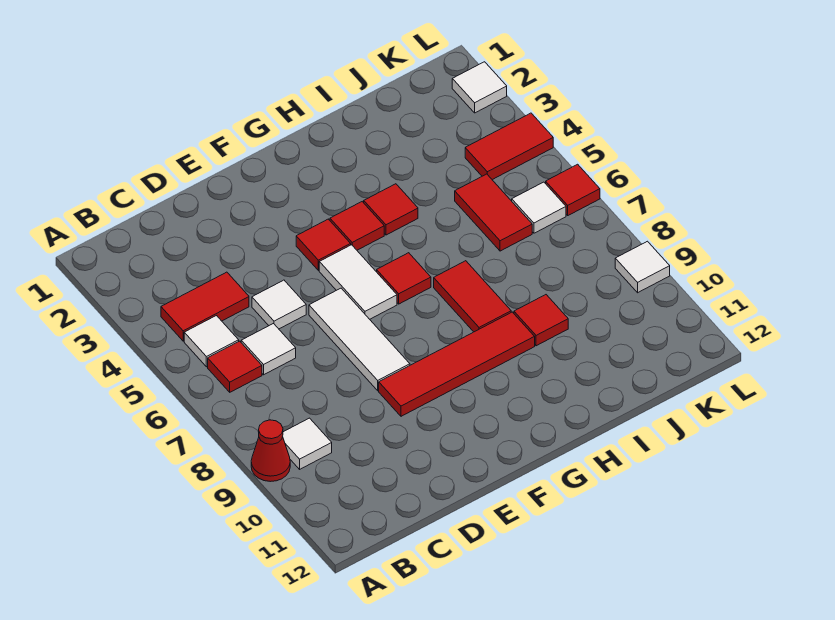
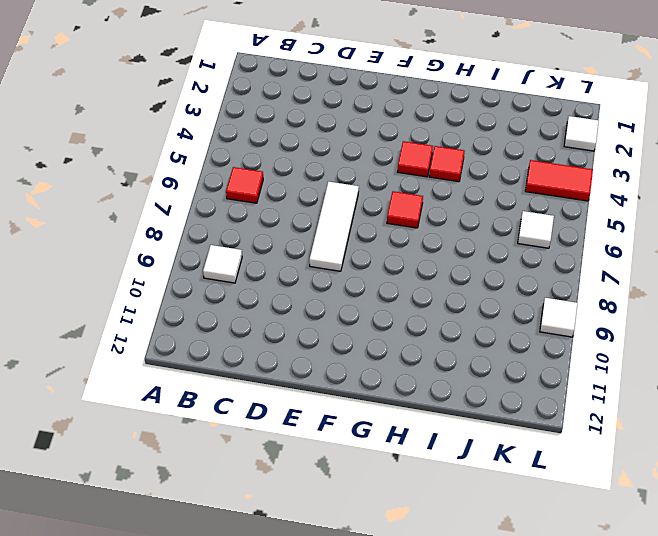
none -> red 1x1 cone [251,420,290,482]
none -> red 1x2 tile [161,272,249,341]
none -> white 1x1 tile [184,316,239,367]

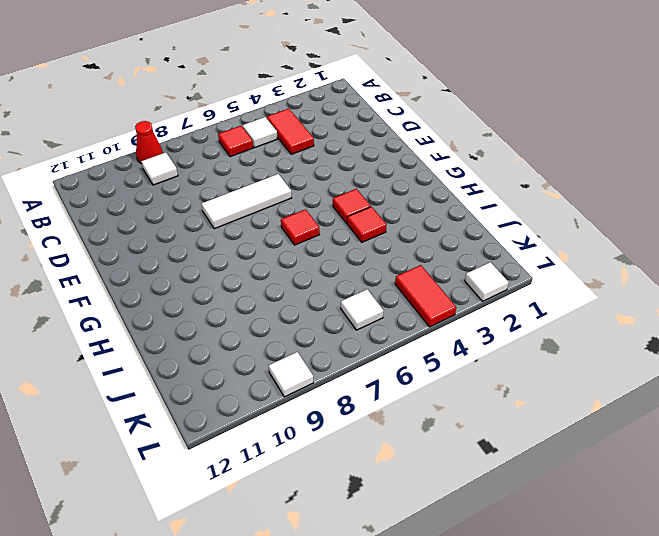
none -> white 1x1 tile [241,324,296,375]
none -> white 1x1 tile [252,280,306,329]
none -> red 1x4 tile [379,312,535,416]

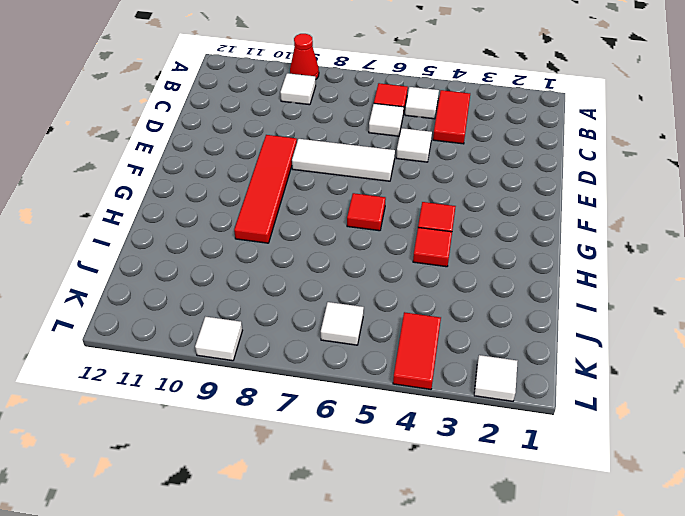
none -> red 1x1 tile [296,219,351,270]
none -> white 1x2 tile [319,245,397,319]
none -> red 1x2 tile [434,261,511,332]

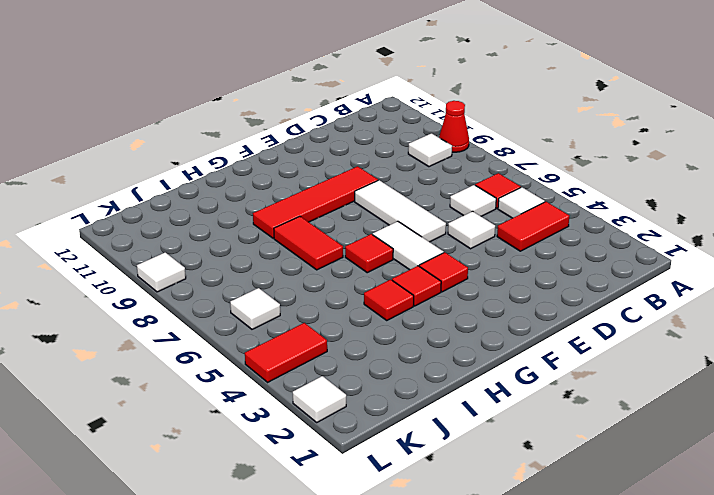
none -> red 1x1 tile [514,295,568,346]
none -> red 1x2 tile [455,174,532,251]
none -> red 1x1 tile [546,164,600,215]

